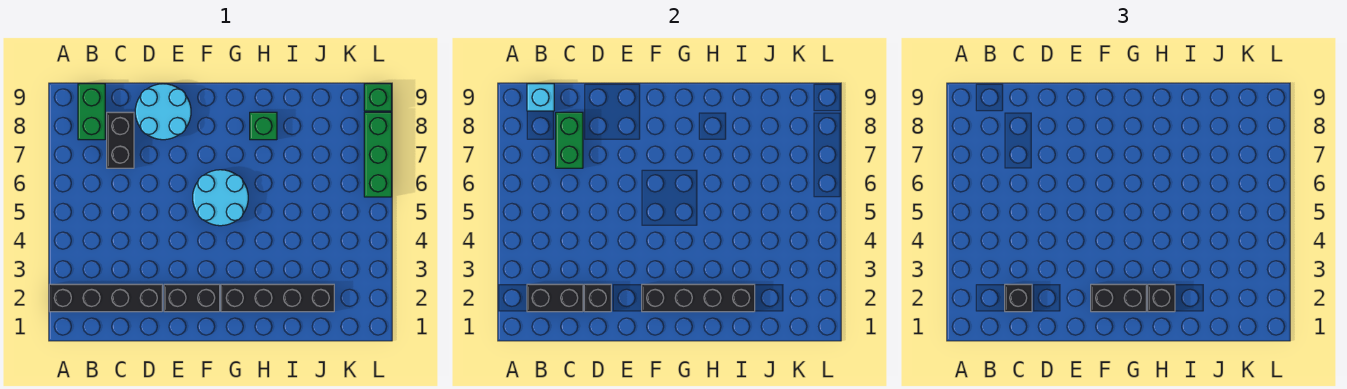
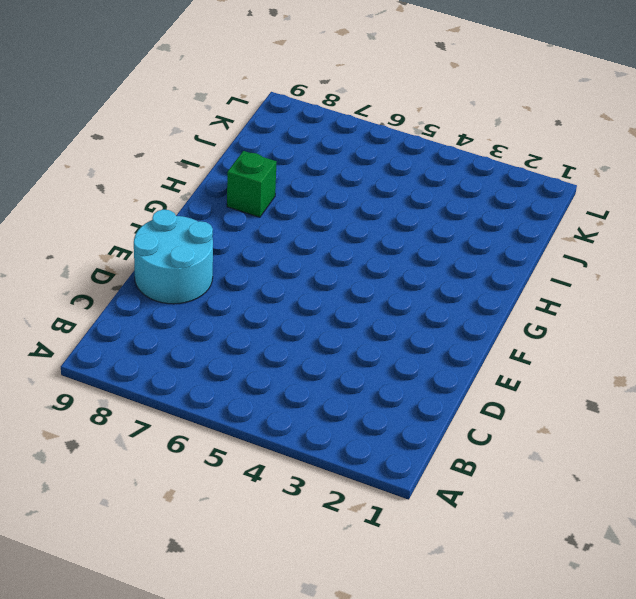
none -> black 1x4 brick [49,284,162,312]
none -> green 1x2 brick [78,84,105,140]
none -> black 1x2 brick [107,112,134,168]

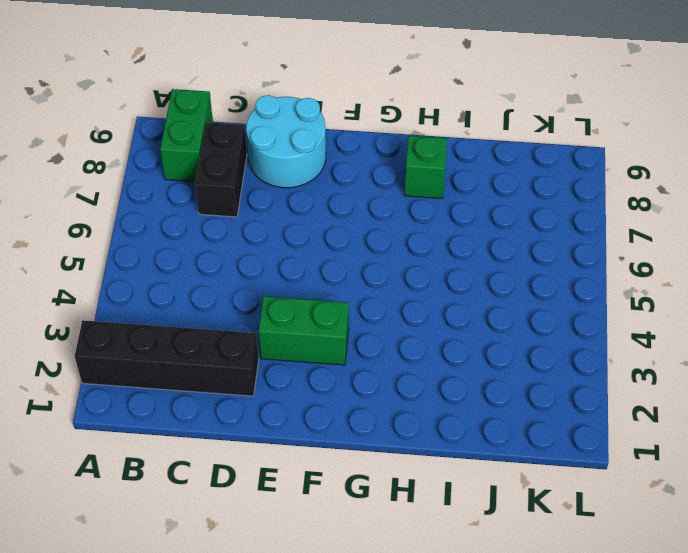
green 1x2 brick [259,296,349,365] -> green 1x2 brick turned to [556,112,583,168]
none -> black 1x2 brick [164,284,220,312]
none -> cyan 2x2 round brick [193,170,248,226]
none -> black 1x4 brick [221,284,334,312]

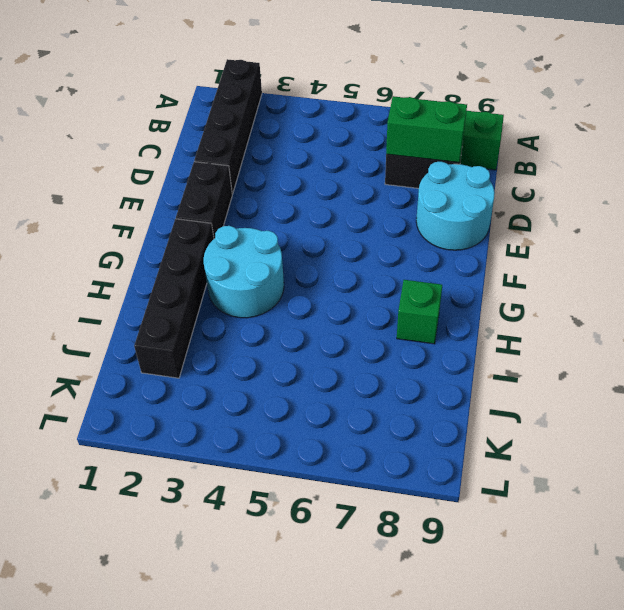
cyan 2x2 round brick [204,226,284,318] -> cyan 2x2 round brick moved to [193,170,248,226]
none -> green 1x3 brick [364,112,392,197]
none -> green 1x1 brick [364,84,392,111]
none -> black 1x2 brick [527,284,583,312]

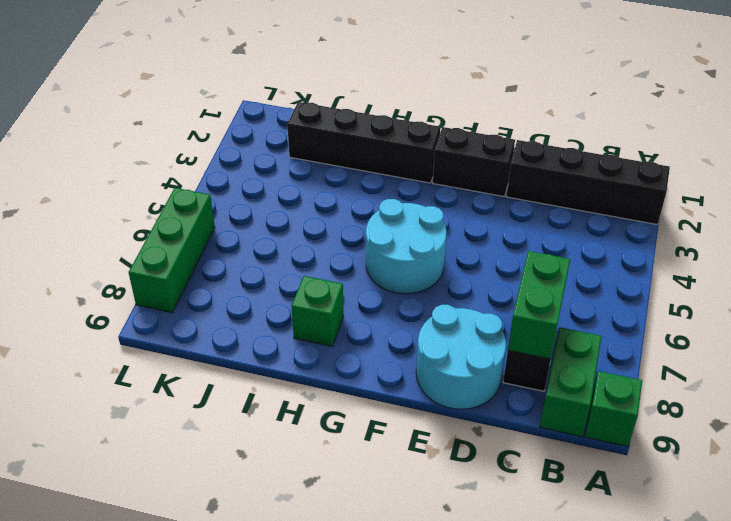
green 1x1 brick [585,371,642,447] -> green 1x1 brick moved to [364,84,392,111]
none -> black 1x2 brick [527,284,583,312]
none -> cyan 1x1 brick [527,84,554,111]
none -> black 1x1 brick [584,284,611,312]

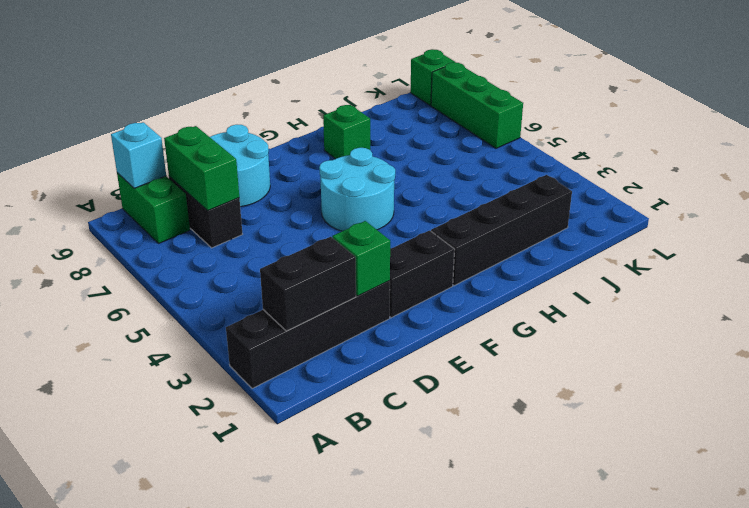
green 1x1 brick [332,221,390,296] -> black 1x1 brick [584,284,611,312]
none -> black 1x4 brick [642,284,755,312]
none -> black 1x1 brick [1005,284,1032,312]
none -> black 1x2 brick [1091,284,1146,312]

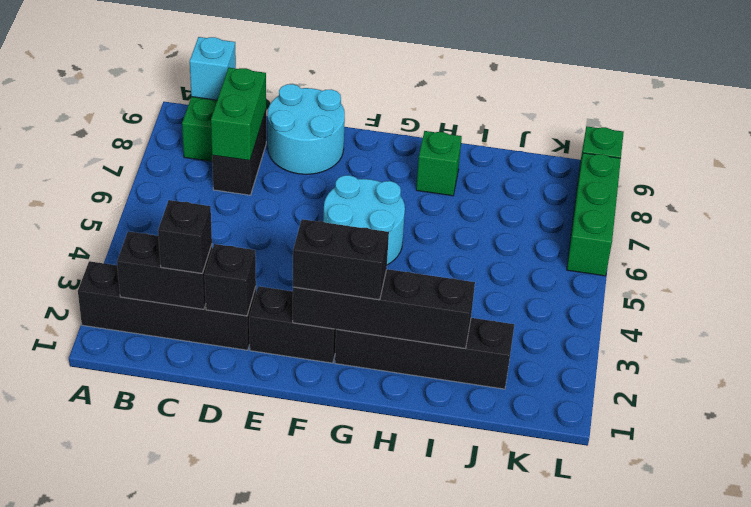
none -> black 1x1 brick [1148,284,1175,312]

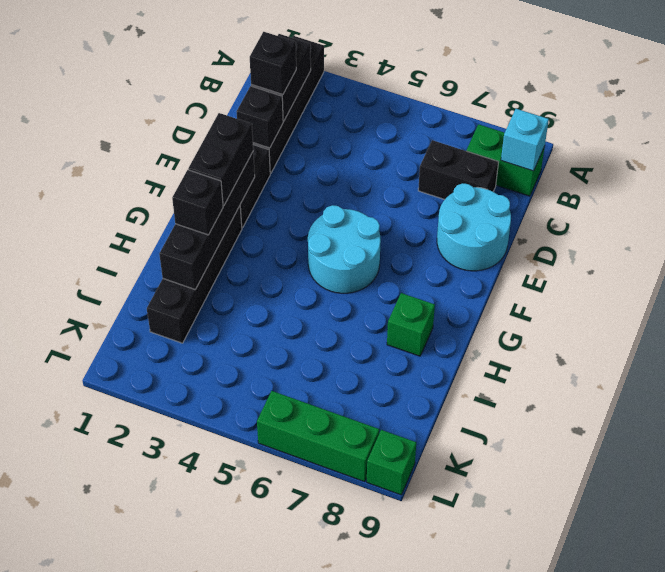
none -> green 1x2 brick [556,112,583,168]

